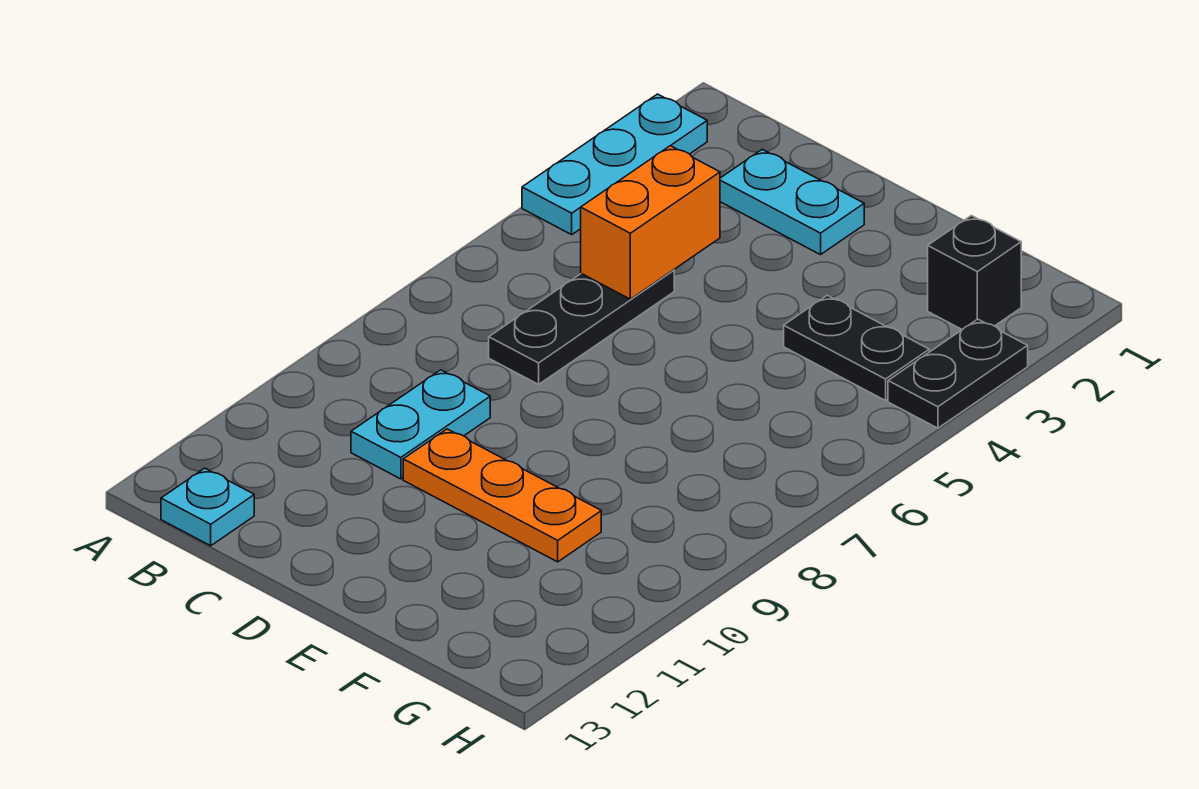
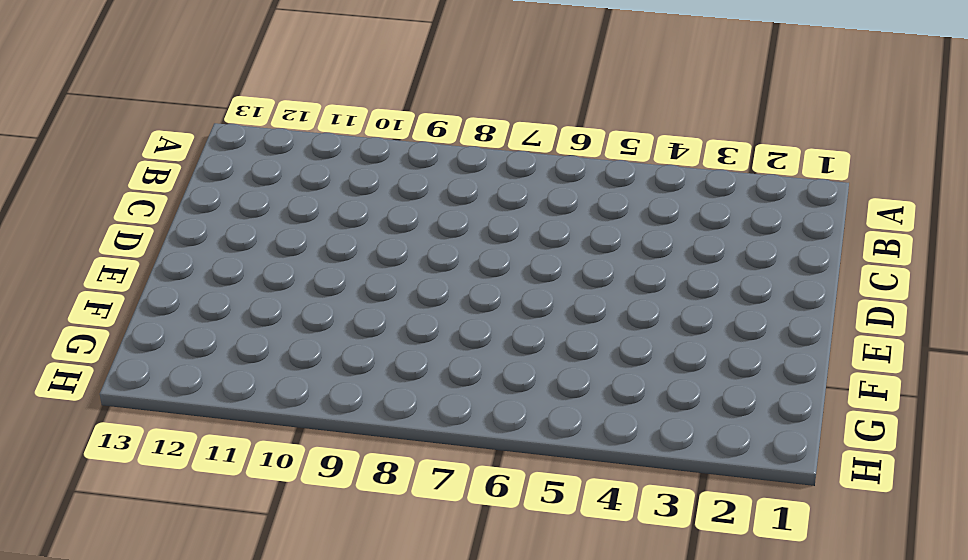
none -> cyan 1x3 plate [522,94,707,235]
none -> cyan 1x1 plate [161,468,254,546]

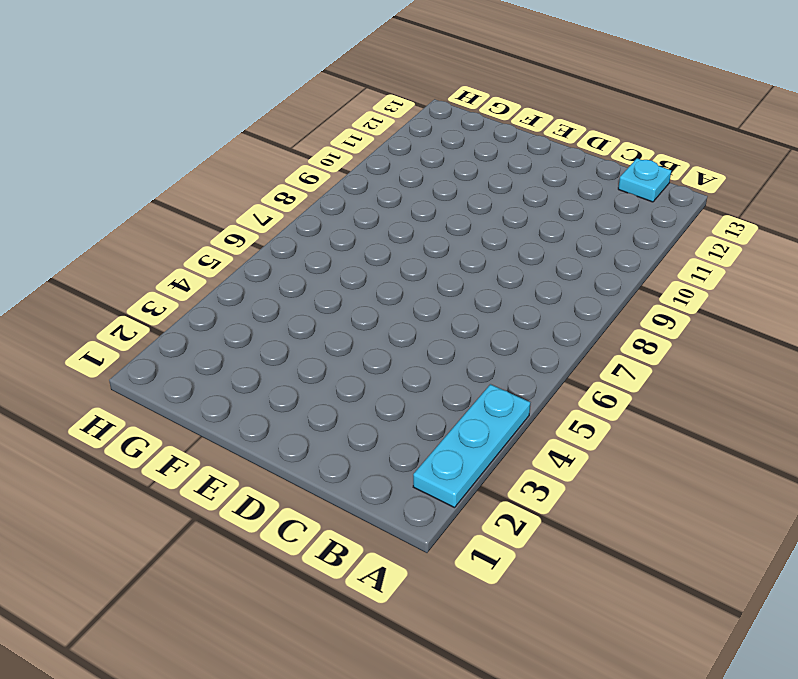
none -> cyan 1x2 plate [720,149,864,255]
none -> black 1x3 plate [489,270,674,384]

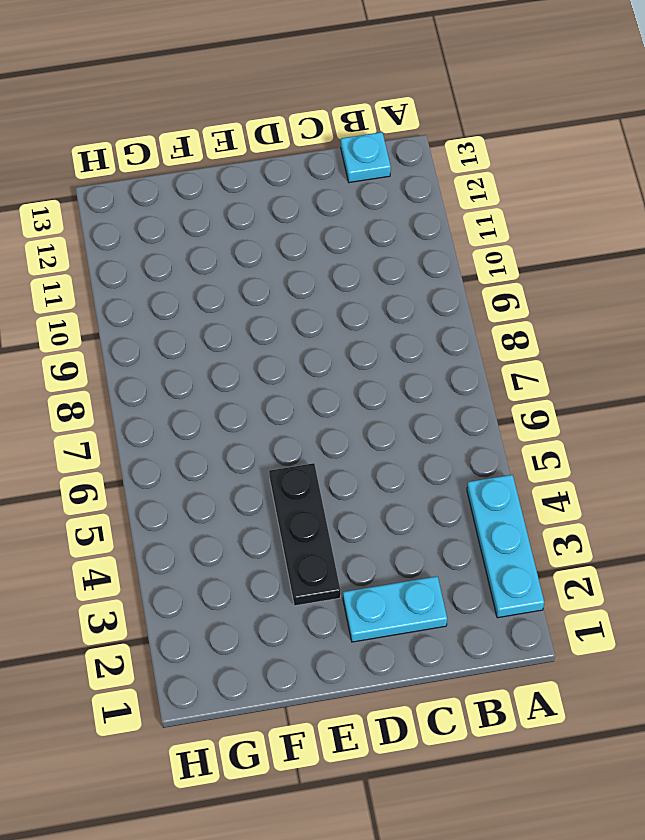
black 1x3 plate [269,463,340,606] -> black 1x3 plate moved to [489,270,674,384]
none -> cyan 1x2 plate [351,370,490,479]
none -> orange 1x3 plate [403,429,601,562]

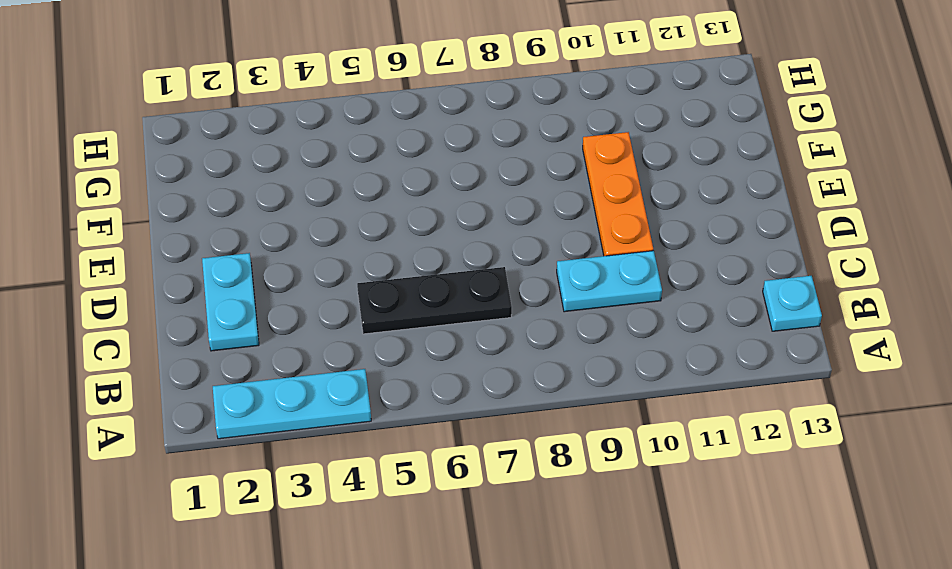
none -> black 1x2 plate [784,295,929,401]
none -> black 1x1 brick [928,216,1021,330]

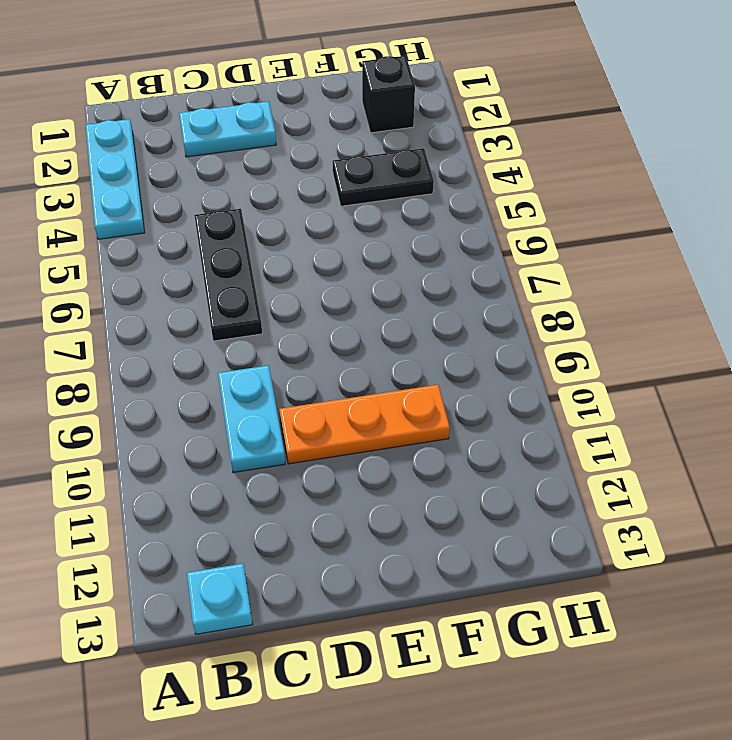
none -> black 1x2 plate [888,319,1028,428]
none -> orange 1x2 brick [581,146,720,299]

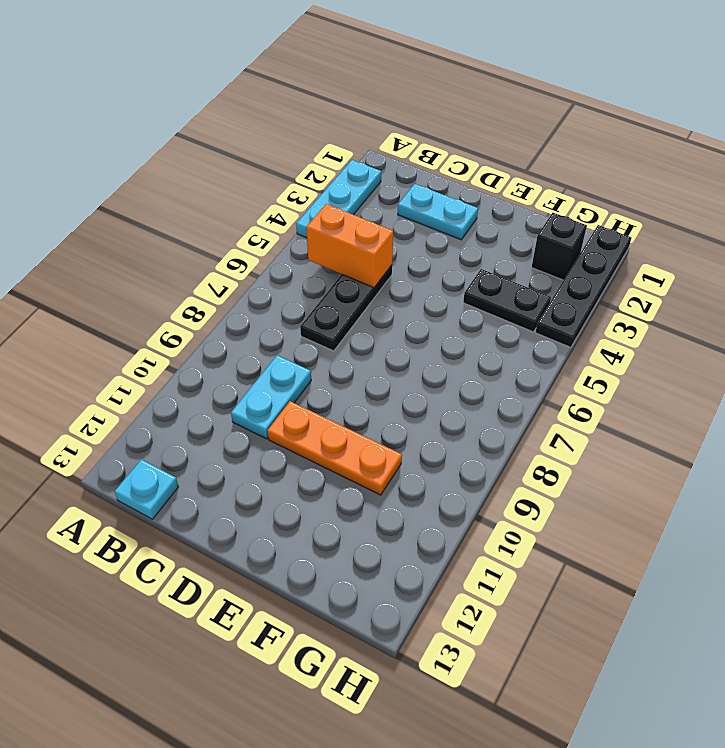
orange 1x2 brick [306,204,393,288] -> orange 1x2 brick turned to [581,146,720,299]
black 1x4 plate [535,225,631,347] -> black 1x2 plate [888,319,1028,428]

